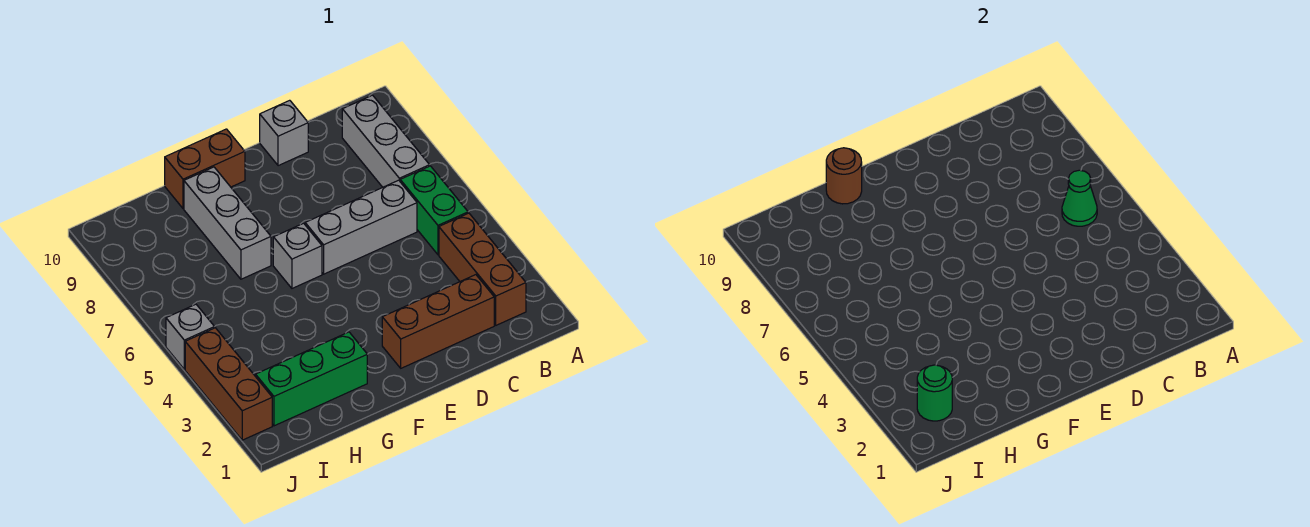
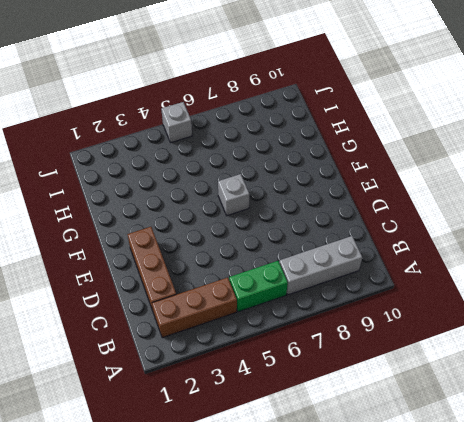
none -> grey 1x3 brick [305,180,417,274]
none -> grey 1x1 brick [260,100,308,166]
none -> brown 1x2 brick [165,129,245,209]

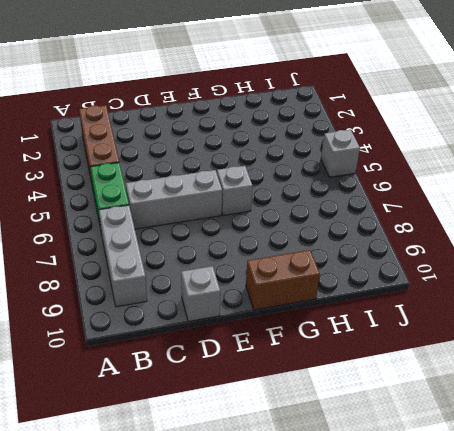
none -> brown 1x3 brick [382,275,494,368]
none -> green 1x3 brick [256,332,367,426]
none -> grey 1x3 brick [184,167,271,279]

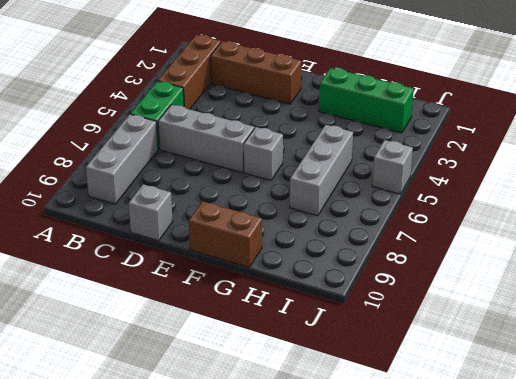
grey 1x3 brick [290,125,353,216] -> grey 1x3 brick moved to [184,167,271,279]
none -> brown 1x3 brick [185,328,272,440]
none -> green 1x1 cone [1062,170,1097,226]
none -> brown 1x1 round brick [826,148,862,204]

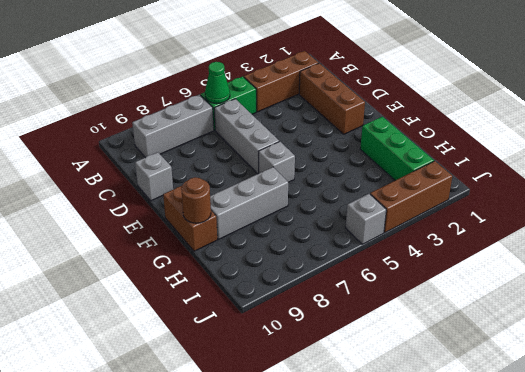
none -> green 1x1 round brick [917,365,952,421]

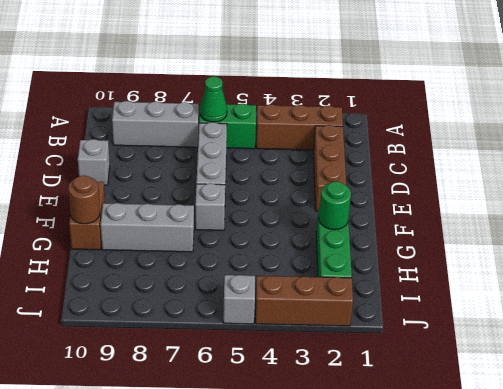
green 1x1 round brick [319,181,351,230] -> green 1x1 round brick moved to [917,365,952,421]

